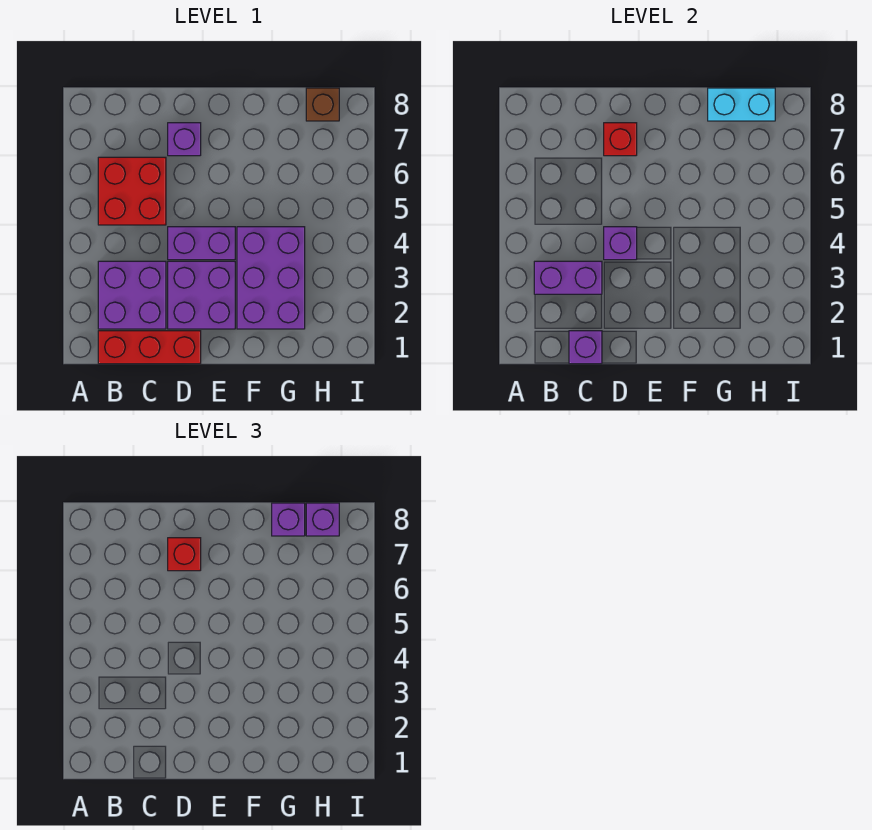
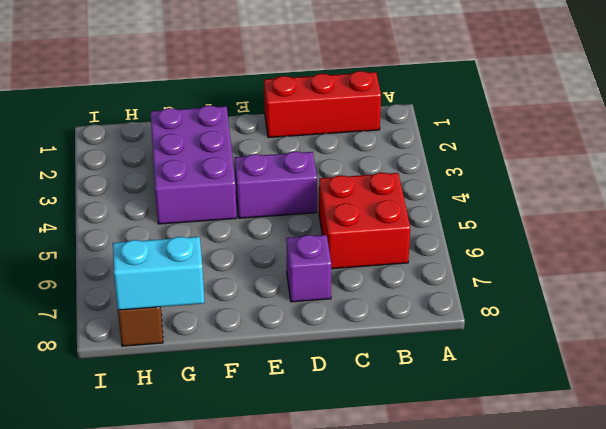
none -> purple 2x2 brick [98,261,166,329]
none -> purple 2x2 brick [168,261,235,329]
none -> purple 1x2 brick [534,261,602,294]

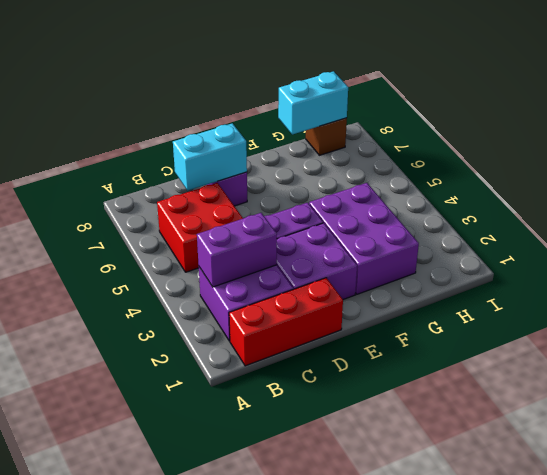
cyan 1x2 brick [173,123,247,190] -> red 1x1 brick [604,123,637,156]
none -> purple 1x1 brick [569,331,602,364]
none -> purple 1x1 brick [604,227,637,260]
none -> red 1x1 brick [168,538,201,571]

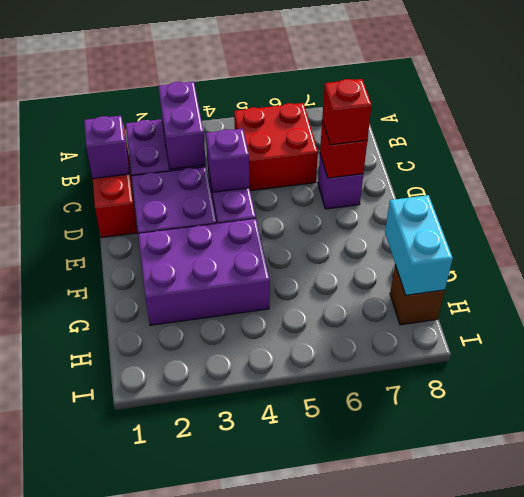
none -> purple 1x1 brick [272,503,305,536]
none -> purple 1x1 brick [306,503,339,536]

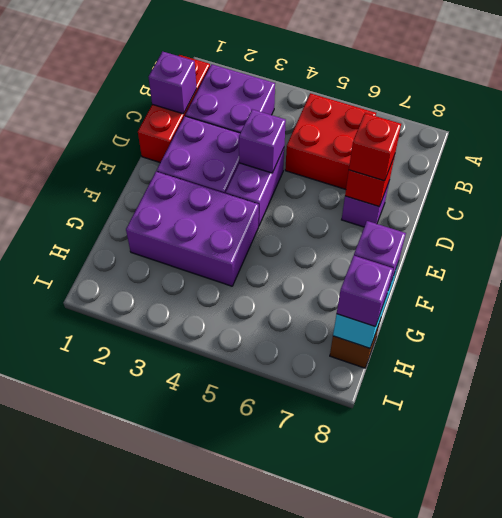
none -> purple 1x2 brick [534,261,602,294]

